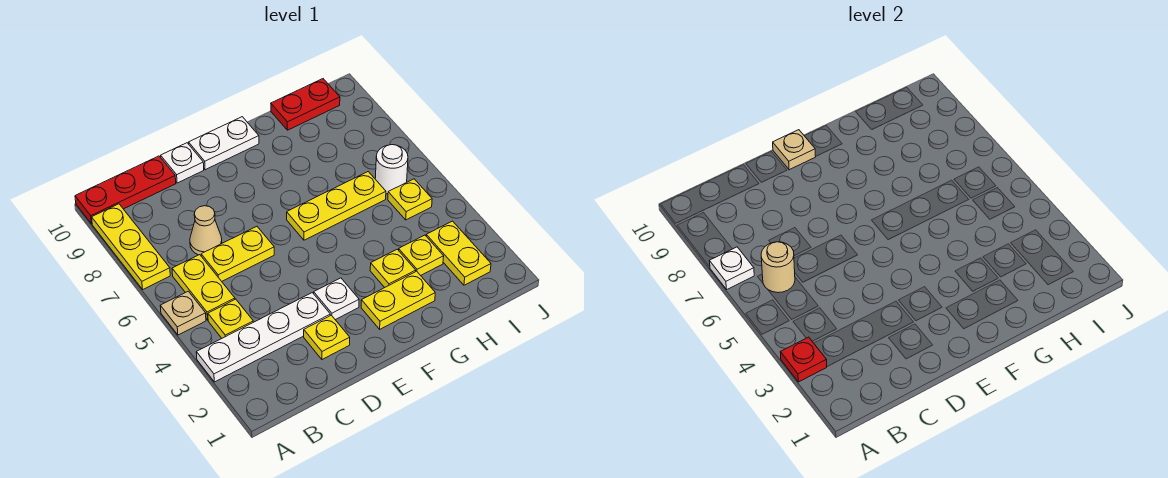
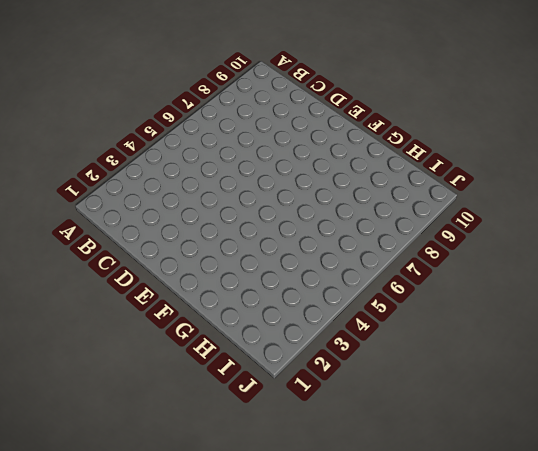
none -> white 1x4 plate [196,293,330,382]
none -> tan 1x1 plate [160,291,206,335]
none -> yellow 1x3 plate [92,204,170,289]

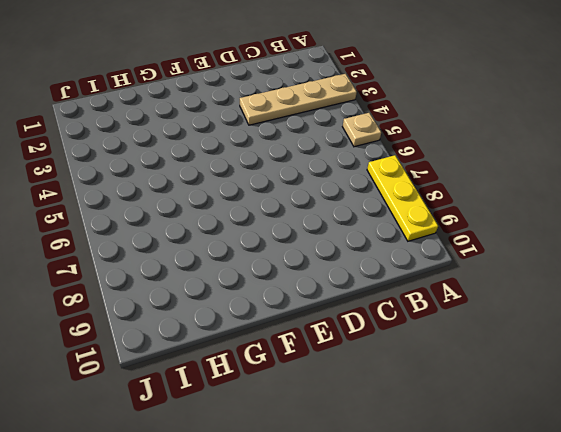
tan 1x4 plate [240,74,357,125] -> white 1x4 plate [196,293,330,382]
none -> red 1x3 plate [75,156,176,224]
none -> yellow 1x1 plate [208,299,253,338]
none -> yellow 1x2 plate [172,255,235,320]

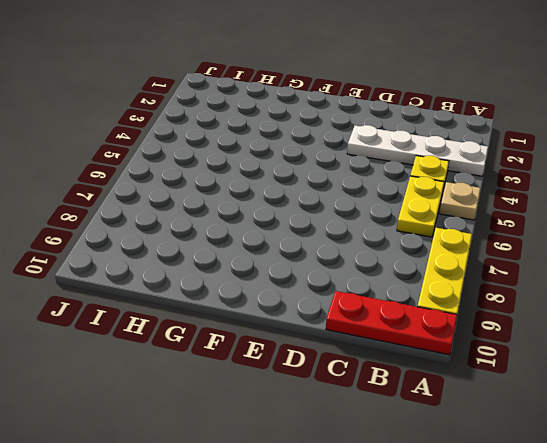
none -> yellow 1x2 plate [201,227,274,281]
none -> tan 1x1 cone [190,206,222,255]
none -> yellow 1x1 plate [304,315,350,360]

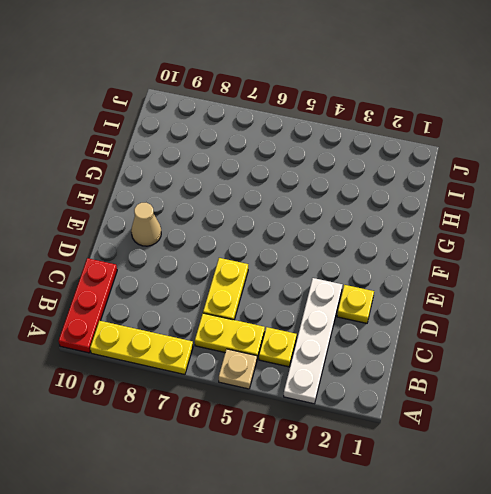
tan 1x1 cone [131,203,161,246] -> tan 1x1 cone moved to [190,206,222,255]
none -> white 1x1 plate [161,143,204,183]
none -> white 1x1 plate [314,278,359,320]
none -> white 1x2 plate [189,117,259,170]

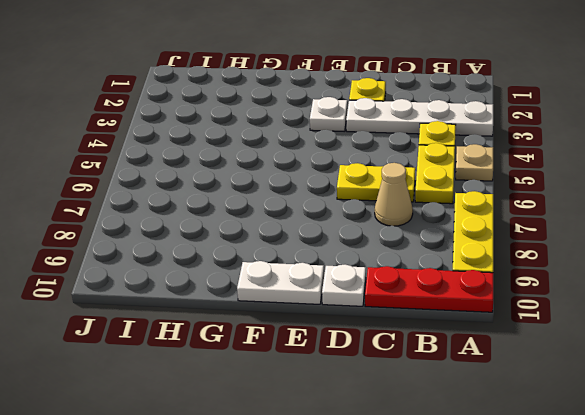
none -> yellow 1x2 plate [361,271,435,329]
none -> yellow 1x3 plate [287,172,386,240]
none -> yellow 1x1 plate [370,249,416,288]

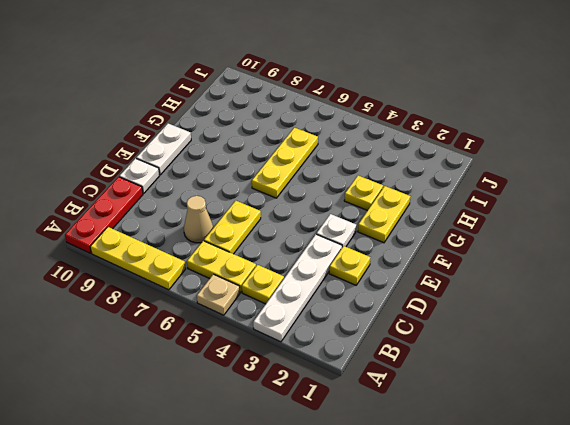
none -> yellow 1x1 plate [399,235,444,276]
none -> red 1x2 plate [271,79,340,130]
none -> yellow 1x2 plate [426,221,491,285]

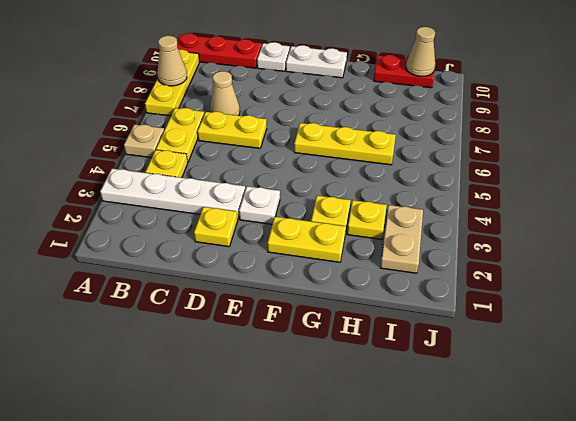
tan 1x1 cone [157,36,187,86] -> none
tan 1x2 plate [380,205,423,273] -> yellow 1x2 plate [426,221,491,285]
tan 1x1 cone [406,27,435,76] -> none
none -> yellow 1x1 plate [388,179,432,220]
none -> white 1x1 round brick [375,145,408,194]
none -> red 1x1 plate [780,337,827,382]

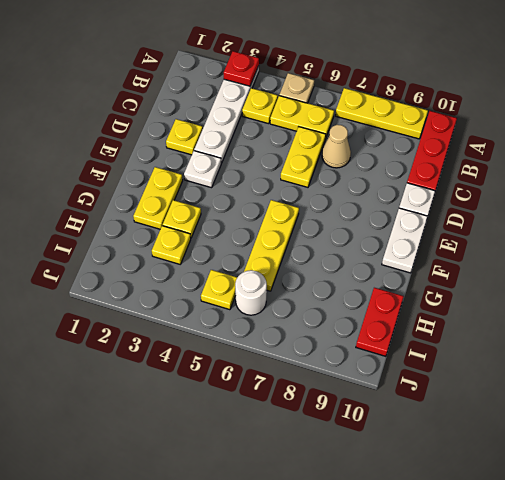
none -> yellow 1x2 plate [426,221,491,285]
none -> white 1x1 plate [710,247,754,289]
none -> tan 1x1 round brick [761,242,795,293]

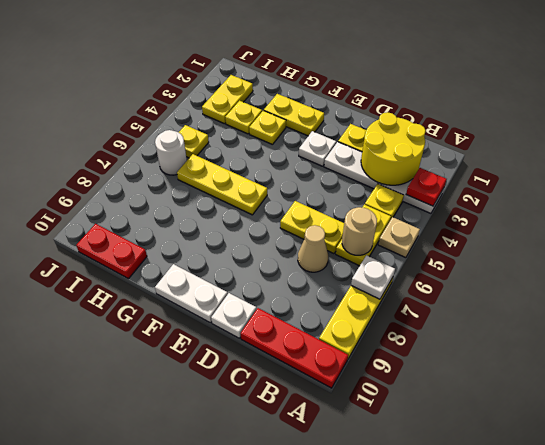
yellow 2x2 round brick [361,112,426,185] -> none
none -> tan 1x1 plate [773,130,816,170]

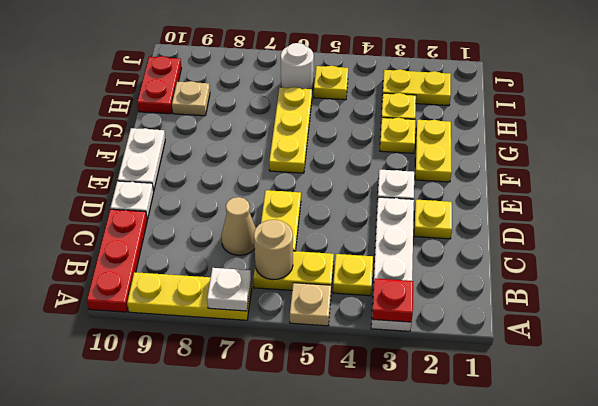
tan 1x1 plate [172,81,210,116] -> tan 1x1 plate moved to [773,130,816,170]

